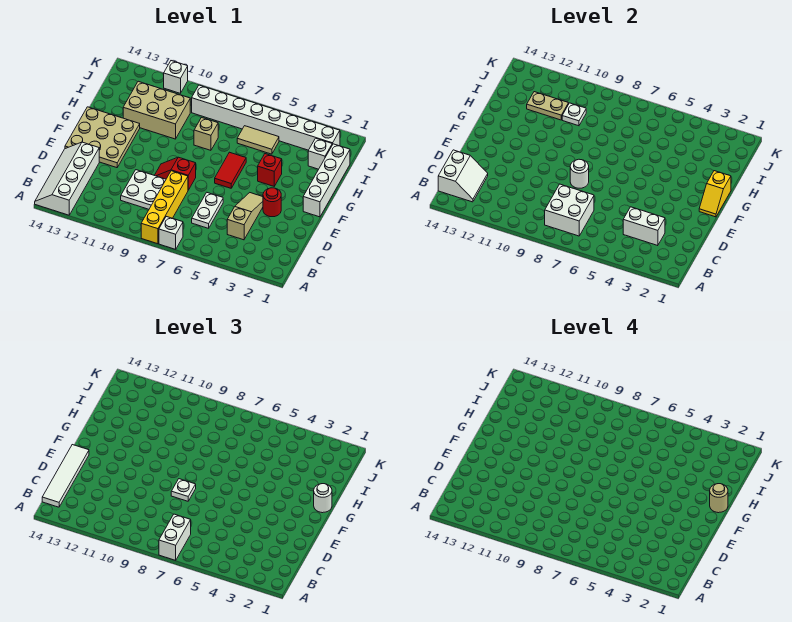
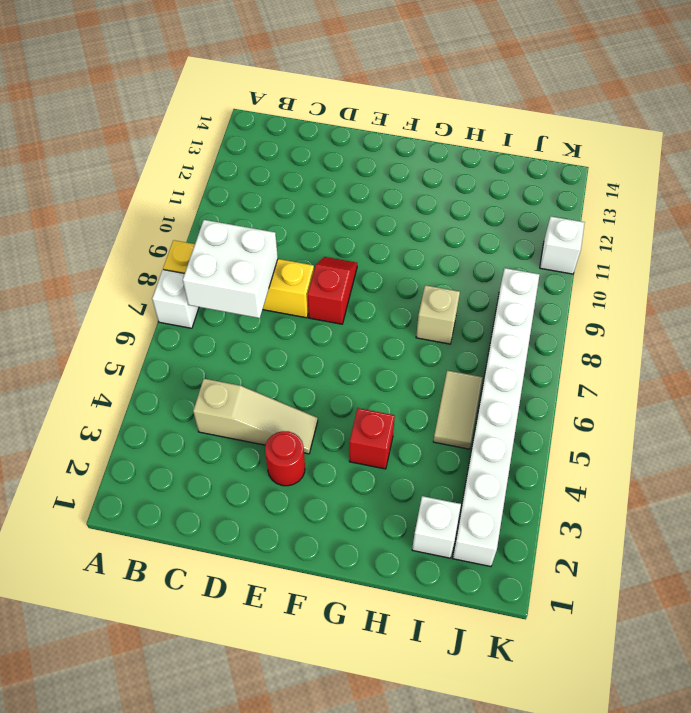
none -> white 2x4 slope [35,142,99,215]
none -> white 1x2 plate [192,193,223,228]
none -> white 2x2 plate [121,170,166,209]
none -> tan 3x3 plate [65,107,140,168]

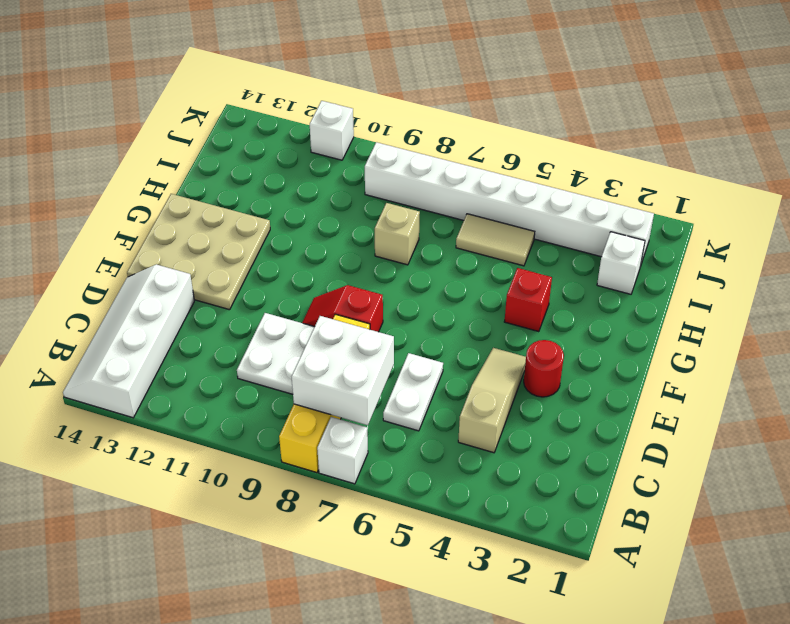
none -> white 1x4 brick [303,144,350,217]
none -> red 1x2 tile [215,152,246,188]
none -> tan 2x3 brick [123,81,190,139]
none -> white 2x2 slope [438,150,488,202]

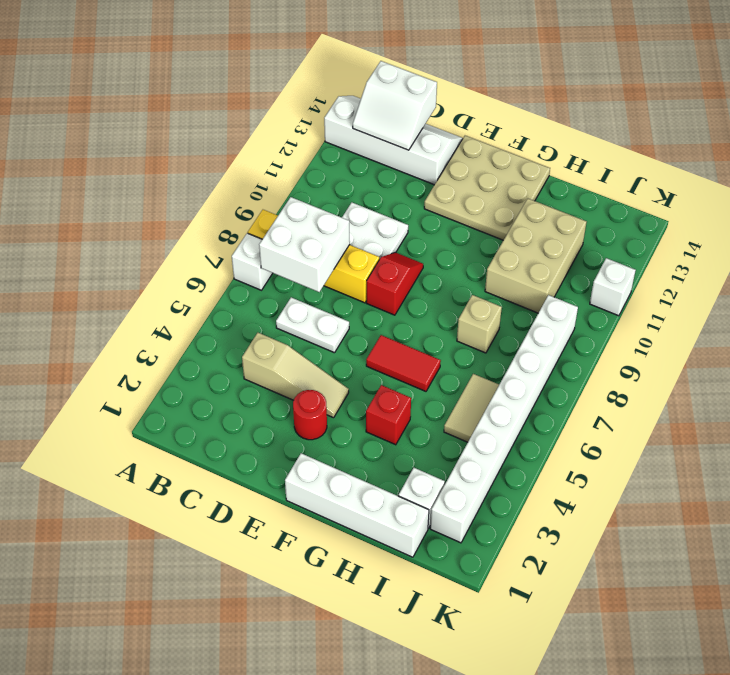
none -> white 1x2 brick [623,207,665,246]
none -> white 1x1 round brick [570,159,589,188]
none -> yellow 1x2 slope [699,171,731,217]
none -> white 1x1 plate [562,103,586,126]

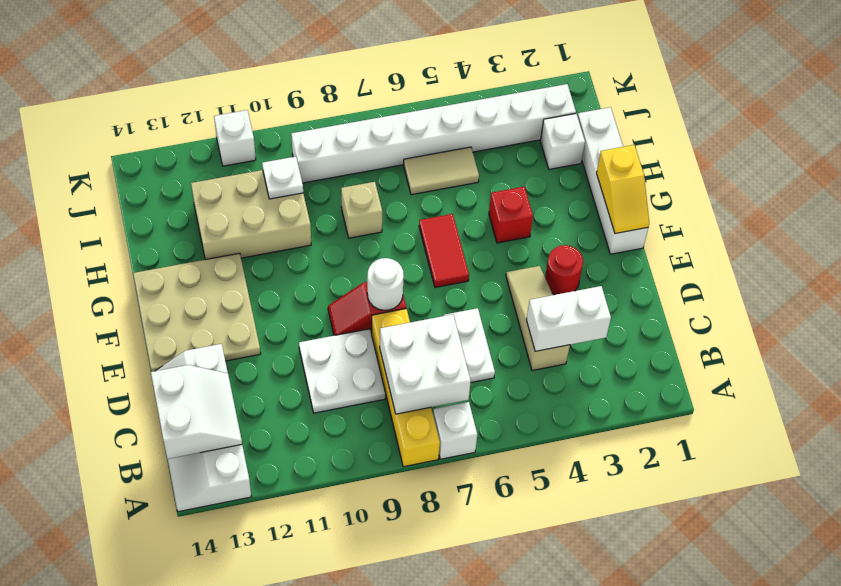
none -> tan 1x2 plate [527,92,569,120]
none -> white 1x2 brick [159,514,191,560]
none -> white 1x4 tile [42,445,89,507]
none -> white 1x1 plate [171,479,196,501]

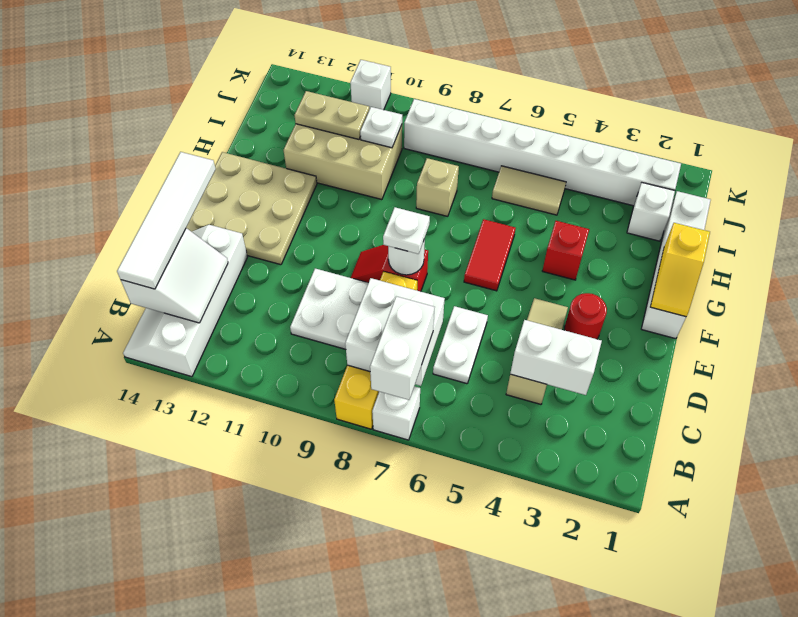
none -> white 1x1 round brick [314,484,332,513]
none -> tan 1x1 round brick [710,484,728,513]

